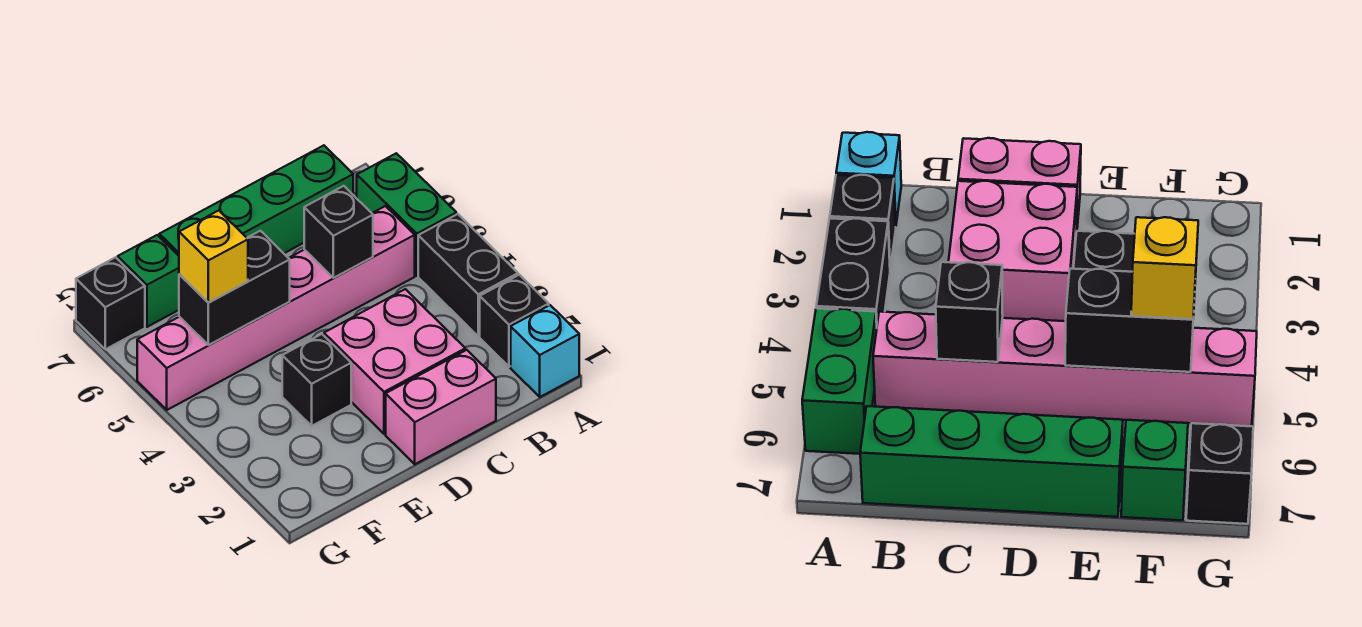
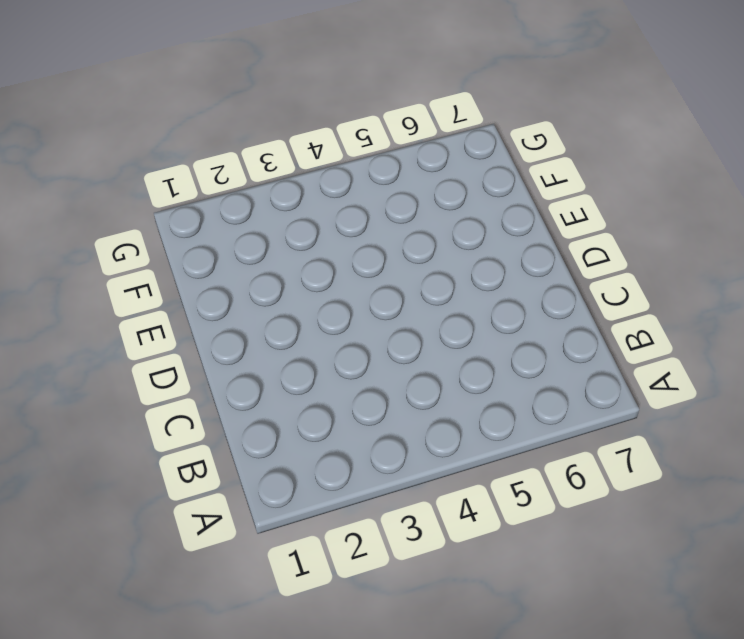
none -> cyan 1x1 brick [511,305,579,397]
none -> black 1x1 brick [480,275,549,367]
none -> black 1x2 brick [418,214,518,336]

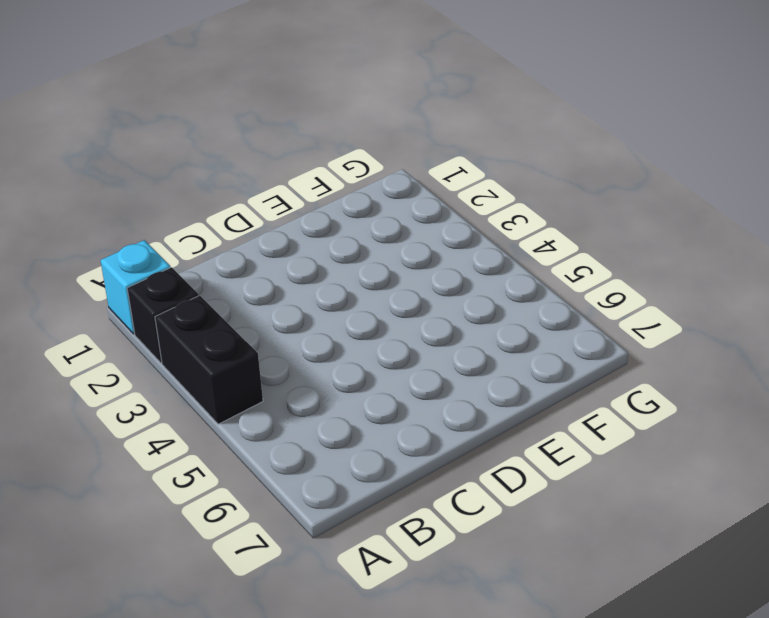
none -> green 1x2 brick [357,153,456,276]
none -> pink 1x6 brick [137,206,415,410]
none -> green 1x4 brick [159,145,353,256]

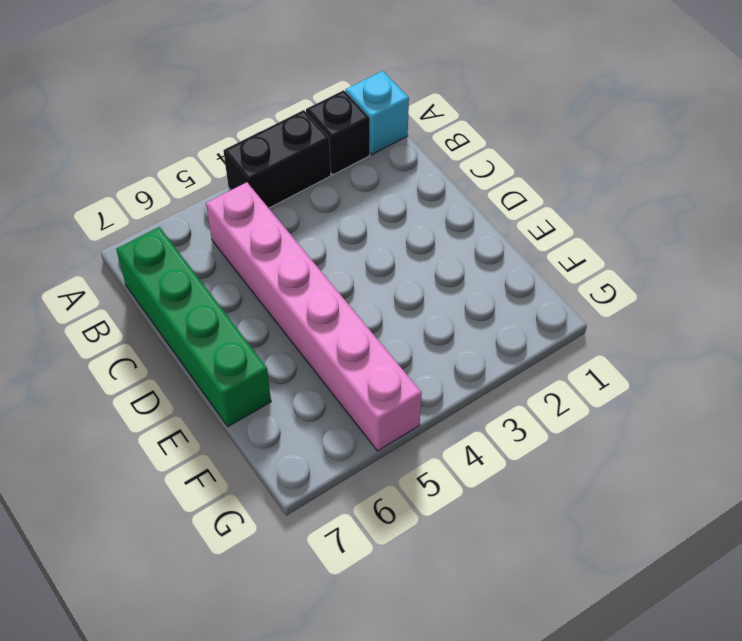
none -> green 1x2 brick [357,153,456,276]
none -> pink 1x2 brick [386,350,496,464]
none -> pink 2x2 brick [324,289,465,434]

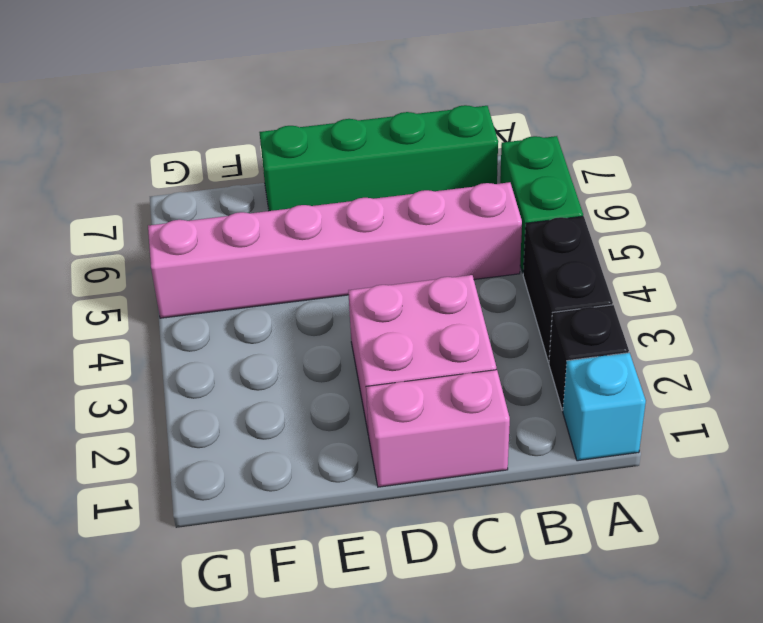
none -> black 1x1 brick [282,334,351,426]
none -> green 1x1 brick [118,235,179,327]
none -> black 1x1 brick [76,257,145,349]

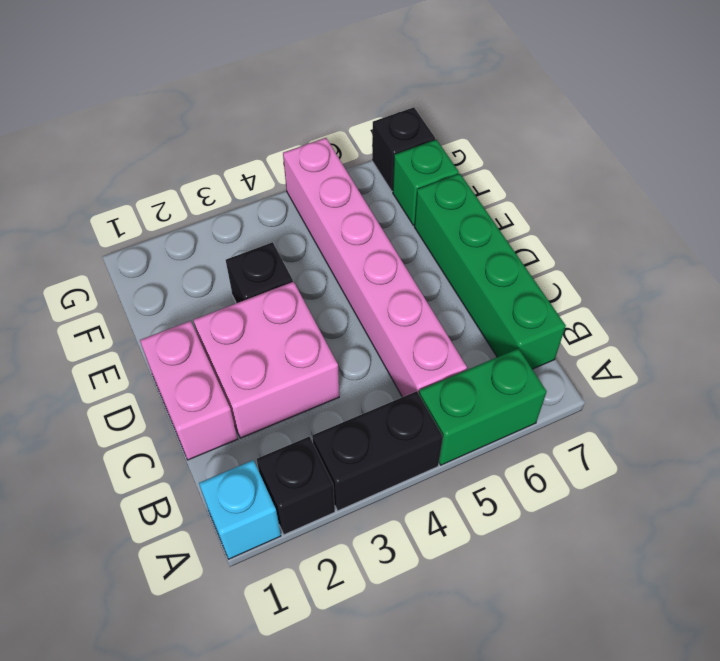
none -> black 1x1 brick [304,186,373,278]
none -> black 1x2 brick [179,231,290,345]
none -> yellow 1x1 brick [179,211,248,303]

